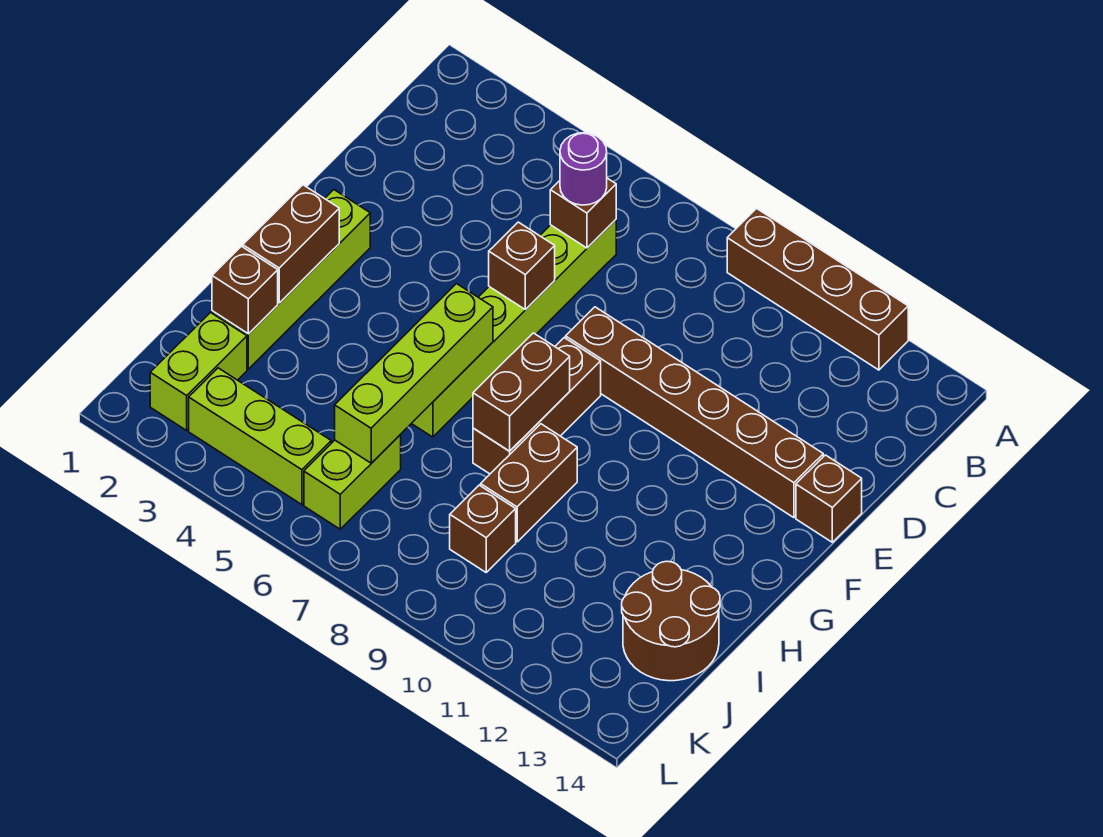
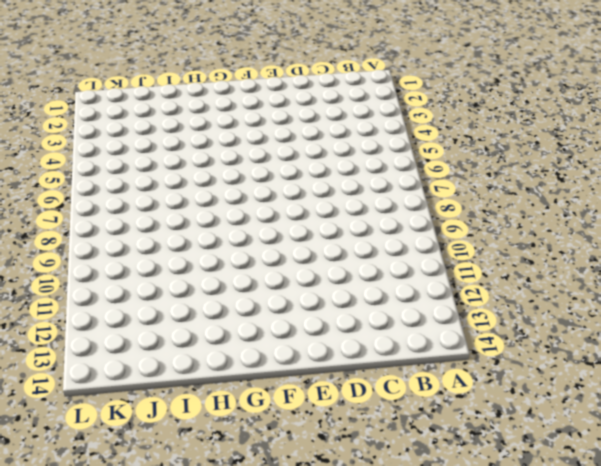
none -> brown 1x4 brick [727,209,908,370]
none -> lime 1x6 brick [411,220,616,437]
none -> brown 1x6 brick [566,307,823,518]

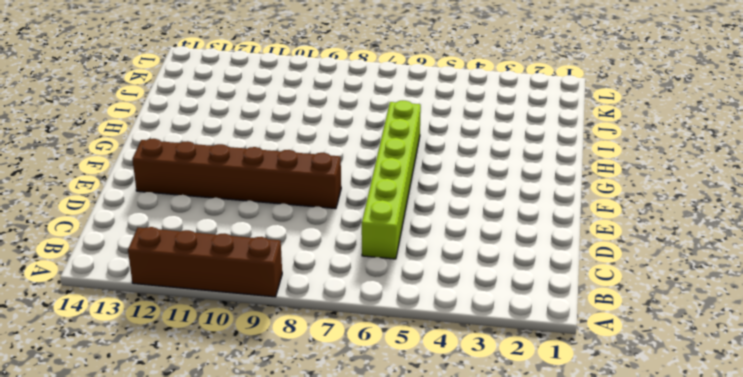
none -> brown 1x1 brick [796,455,862,542]
none -> lime 1x4 brick [212,190,370,369]
none -> brown 1x3 brick [473,338,601,474]

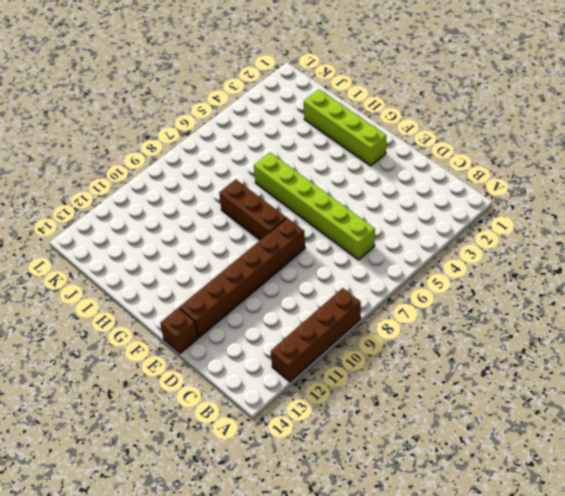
none -> brown 1x2 brick [481,424,577,542]
none -> brown 2x2 round brick [622,561,720,681]
none -> lime 1x2 brick [150,313,247,430]

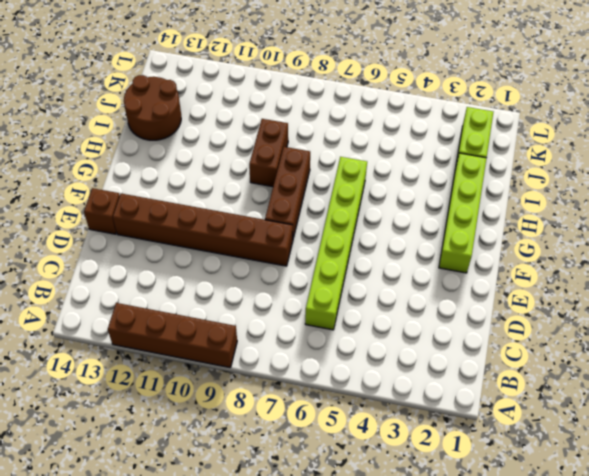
none -> lime 1x2 brick [304,435,401,529]
none -> brown 1x1 brick [450,485,516,572]
none -> lime 1x3 brick [189,368,331,505]

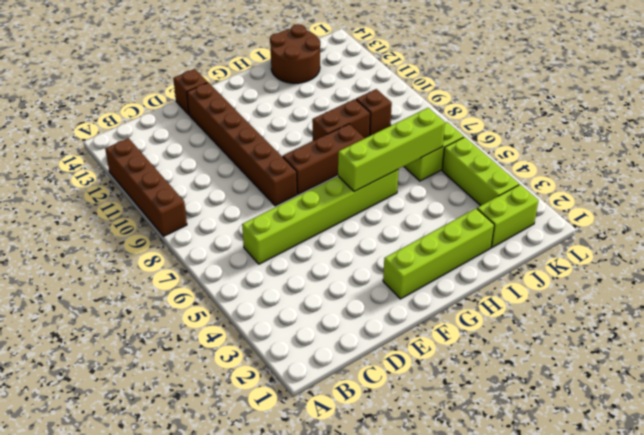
none -> brown 1x1 brick [550,178,616,248]
none -> brown 1x1 brick [489,222,555,310]
none -> brown 1x2 brick [243,185,339,303]

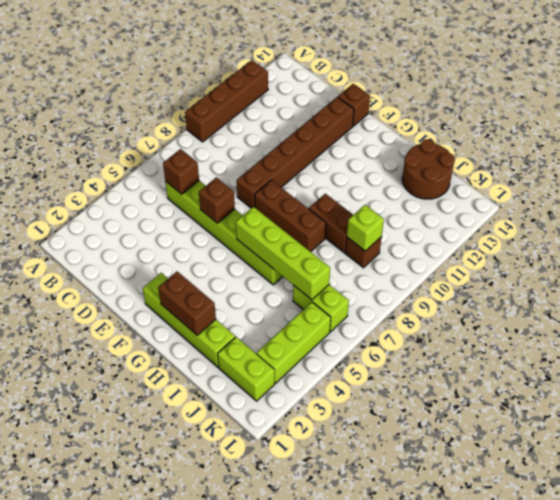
lime 1x1 brick [347,205,384,251] -> none
none -> brown 1x2 brick [473,333,570,451]
none -> brown 1x1 brick [212,246,278,334]
none -> purple 1x1 round brick [560,133,607,205]

